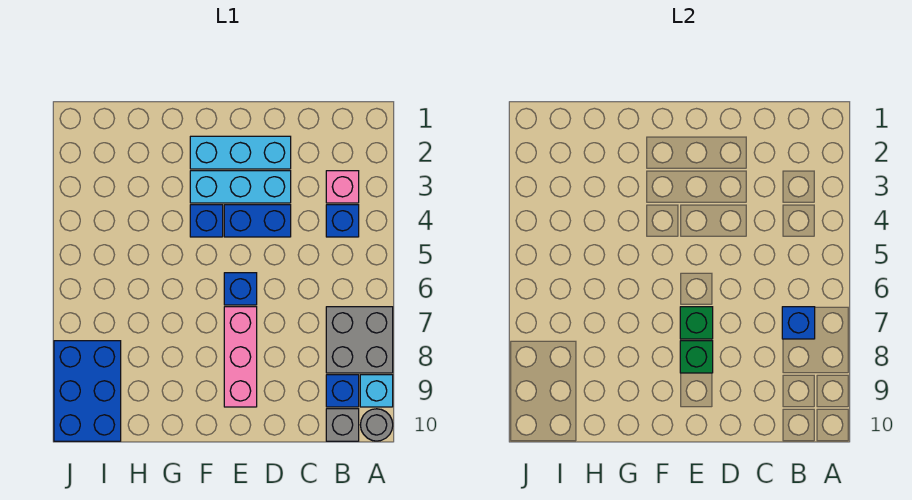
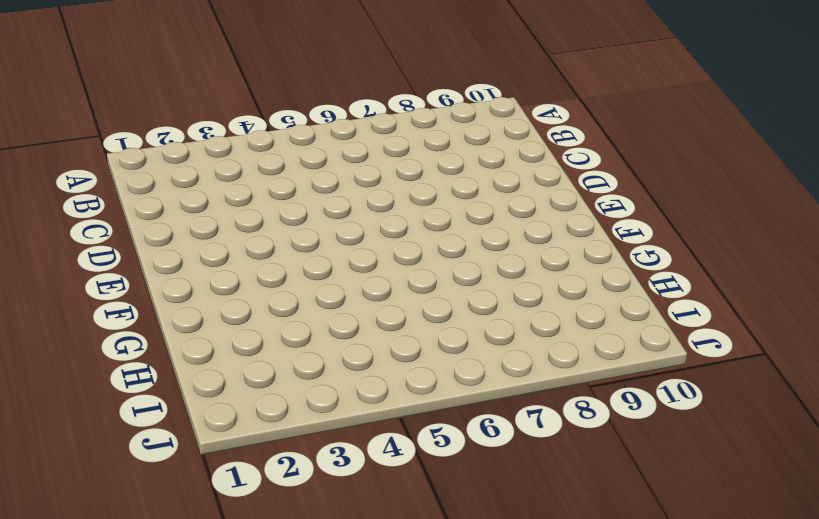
none -> grey 2x2 brick [326,307,393,373]
none -> cyan 1x1 brick [360,375,393,407]
none -> grey 1x1 round brick [360,409,393,441]

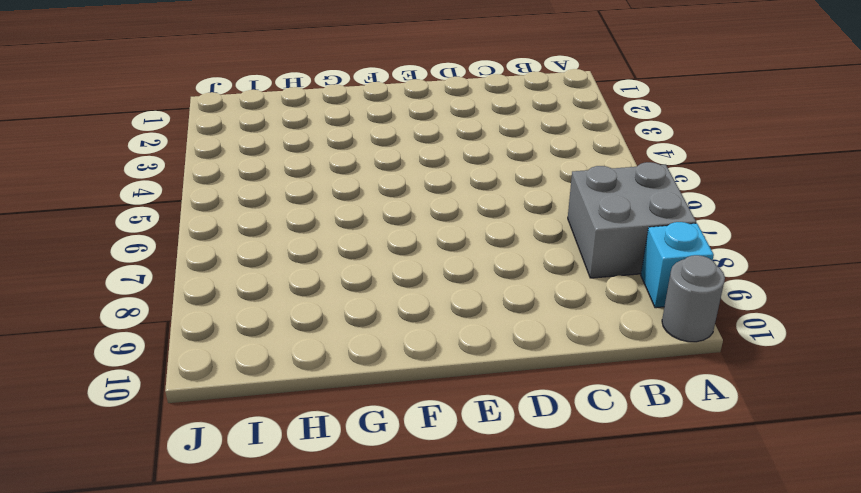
none -> pink 1x1 brick [326,171,359,203]
none -> blue 1x1 brick [326,205,359,237]
none -> blue 1x1 brick [326,375,359,407]

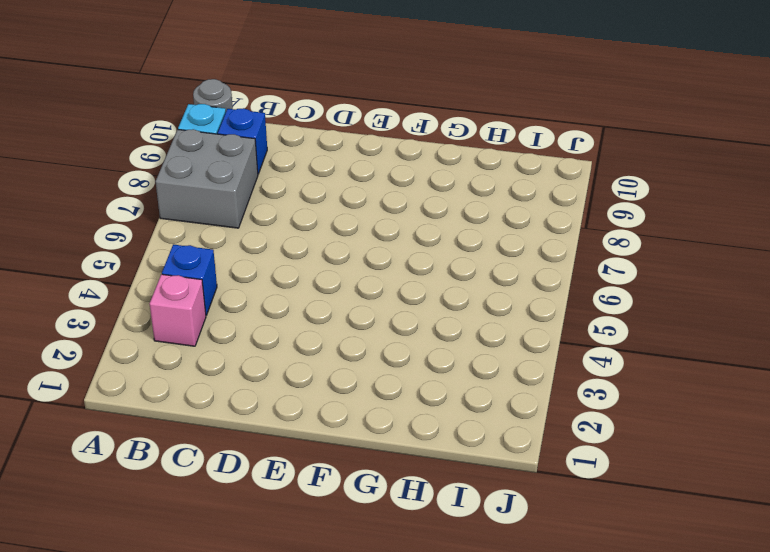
none -> grey 1x1 brick [326,409,359,441]
none -> cyan 1x3 brick [190,136,291,169]
none -> cyan 1x3 brick [190,171,291,203]

